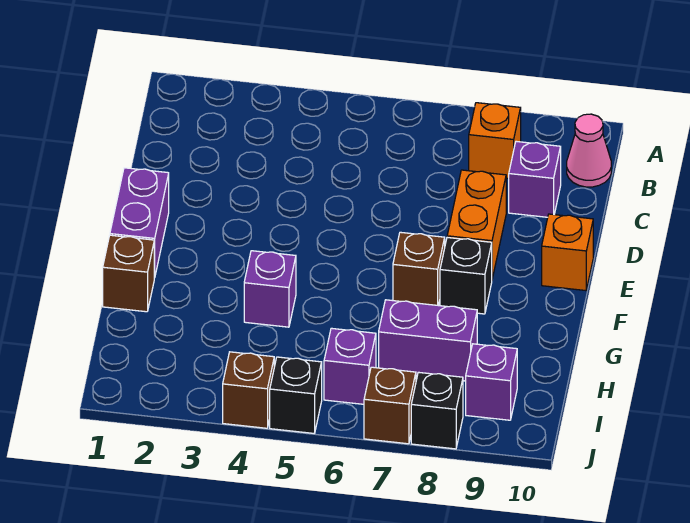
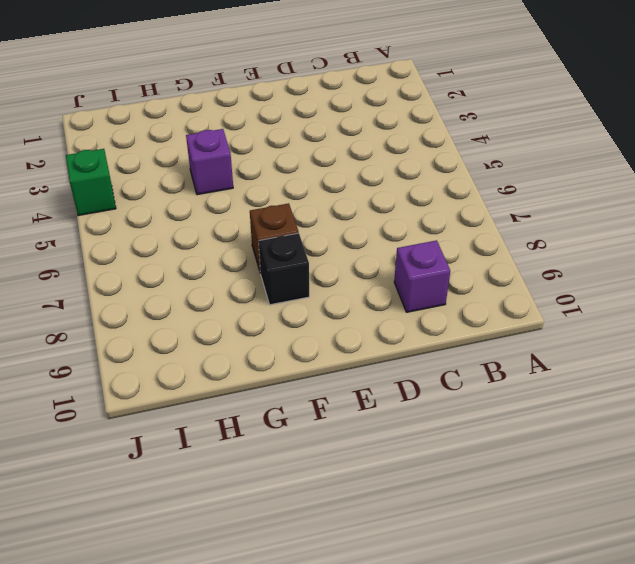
green 1x1 brick [66,149,116,216] -> brown 1x1 brick [223,352,274,428]
none -> orange 1x1 brick [469,103,521,179]
none -> pink 1x1 cone [567,114,611,187]
none -> orange 1x2 brick [447,170,506,279]

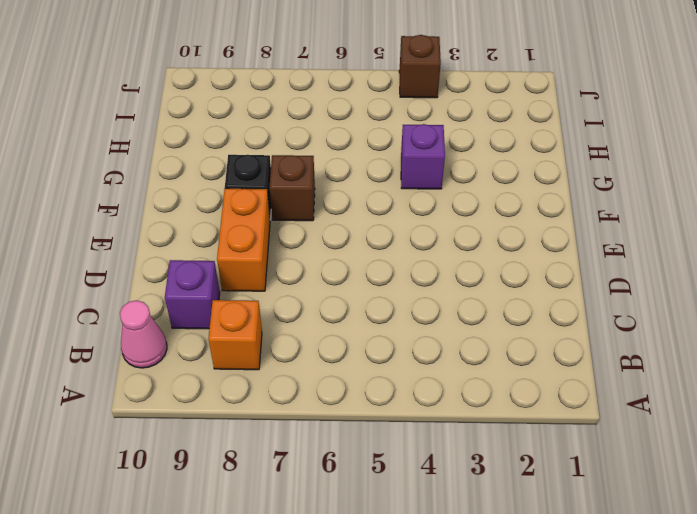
none -> purple 1x2 brick [110,168,169,278]
none -> orange 1x1 brick [542,214,593,291]
none -> brown 1x1 brick [103,235,154,312]

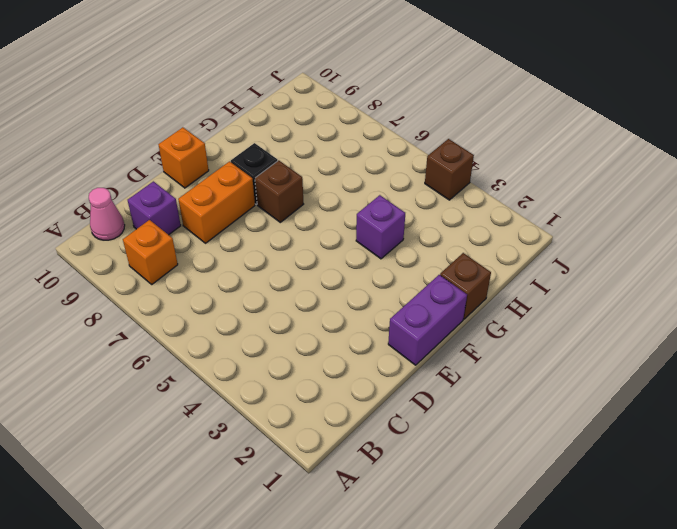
none -> purple 1x2 brick [379,300,477,381]
none -> purple 1x1 brick [324,328,376,404]
none -> purple 1x1 brick [466,344,517,420]

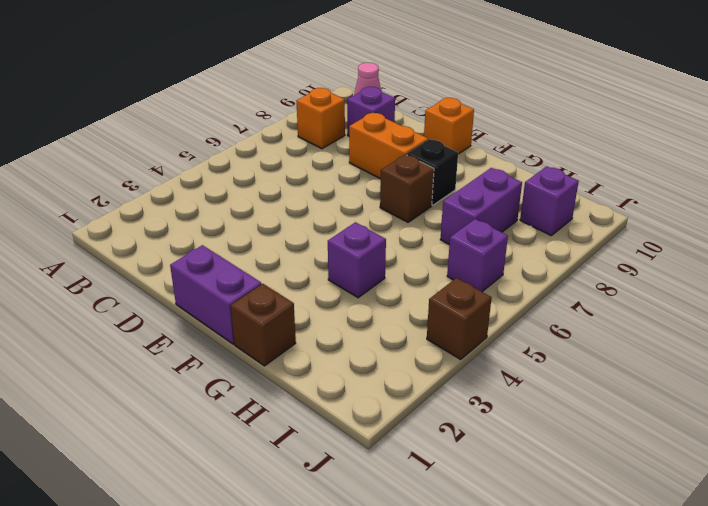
none -> black 1x1 brick [270,357,322,433]
none -> brown 1x1 brick [364,367,416,444]
none -> black 1x1 brick [411,372,463,449]

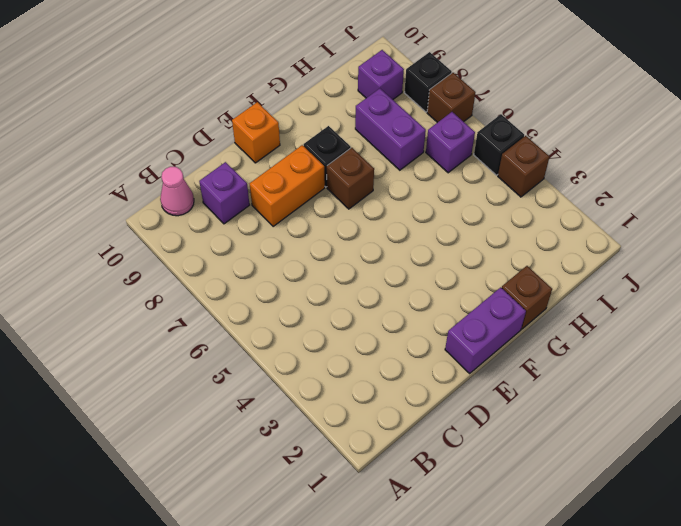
none -> orange 1x1 brick [469,103,521,179]
none -> purple 1x1 brick [244,251,296,327]

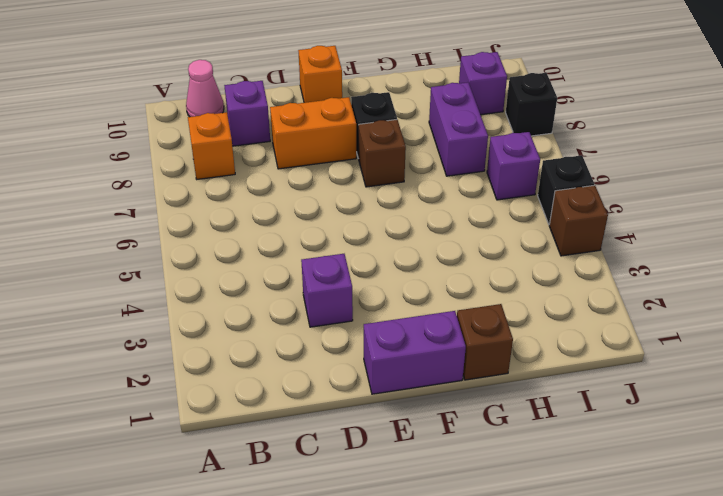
purple 1x1 brick [301,254,353,327] -> purple 1x1 brick moved to [244,251,296,327]
none -> brown 1x1 brick [364,367,416,444]

